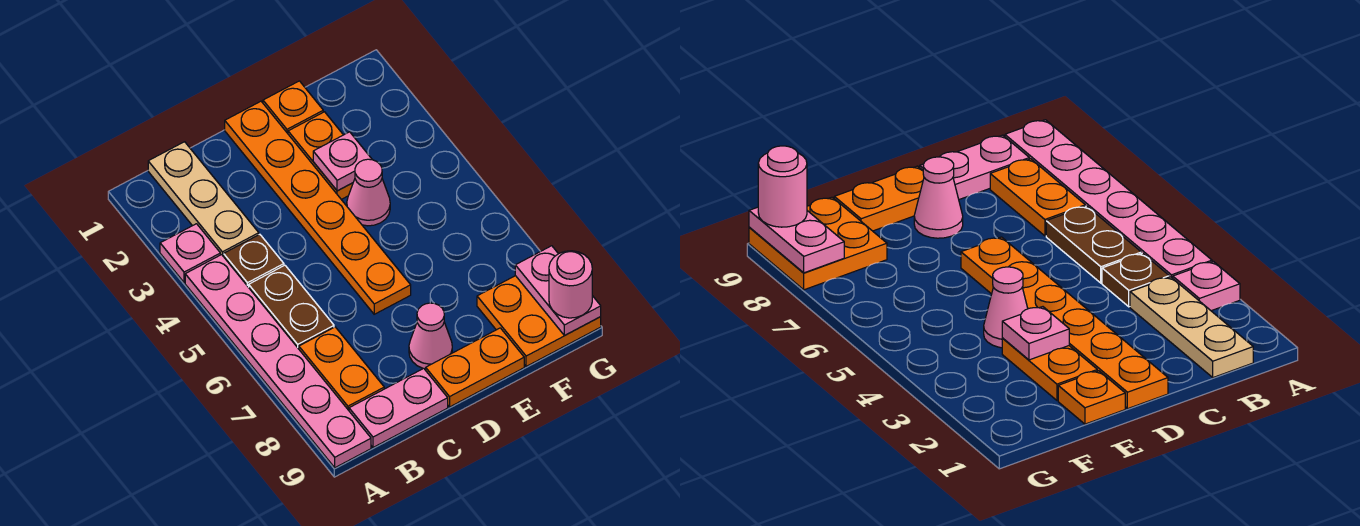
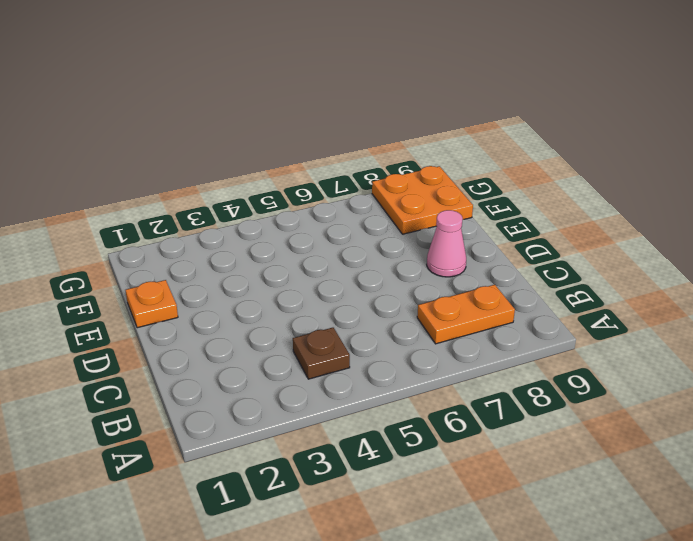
none -> pink 1x1 plate [160,224,220,283]
none -> pink 1x6 plate [185,255,371,468]
none -> tan 1x3 plate [148,142,259,257]

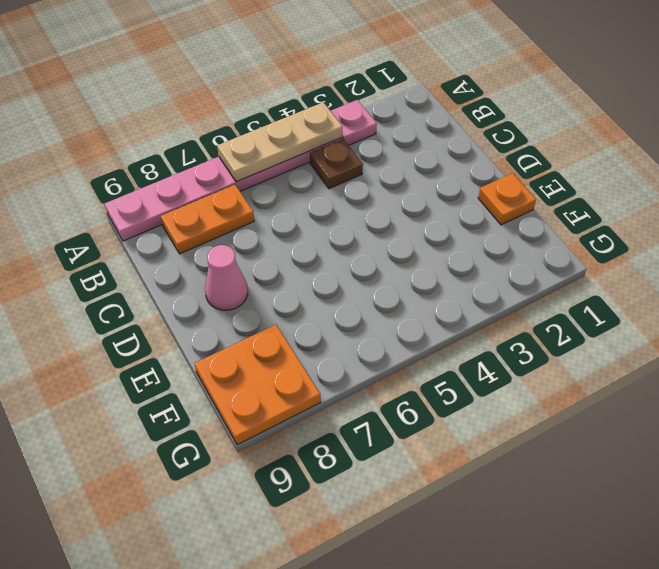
tan 1x3 plate [217,102,342,182] -> tan 1x3 plate moved to [148,142,259,257]
none -> brown 1x2 plate [249,265,334,349]
none -> pink 1x2 plate [349,368,448,447]
none -> orange 1x6 plate [225,101,411,314]

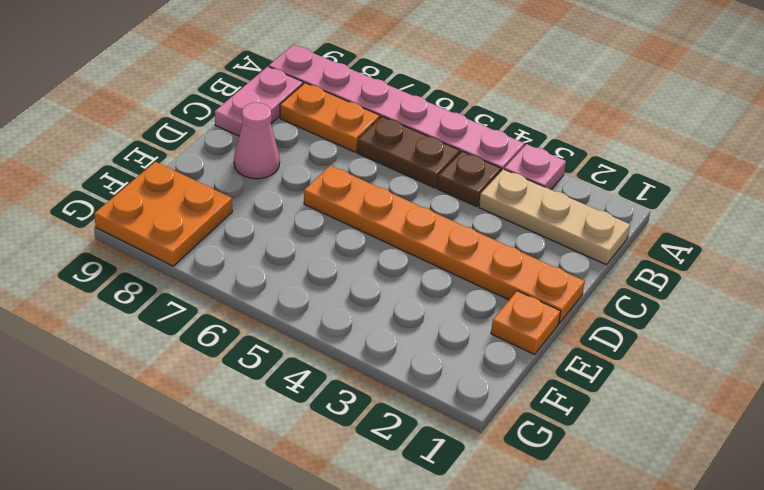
none -> orange 1x2 plate [426,328,524,407]
none -> orange 1x2 plate [288,112,353,199]
none -> pink 1x1 cone [347,159,390,226]

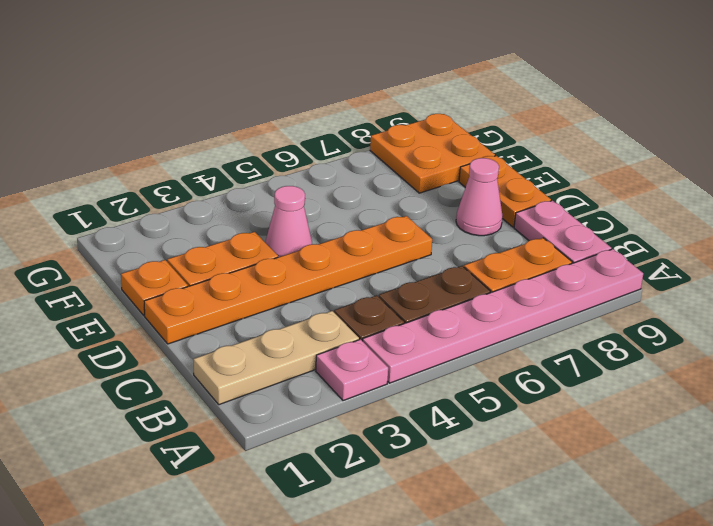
none -> pink 1x1 plate [313,132,372,191]
none -> pink 1x2 plate [515,246,601,335]
none -> pink 1x1 round brick [549,251,592,318]

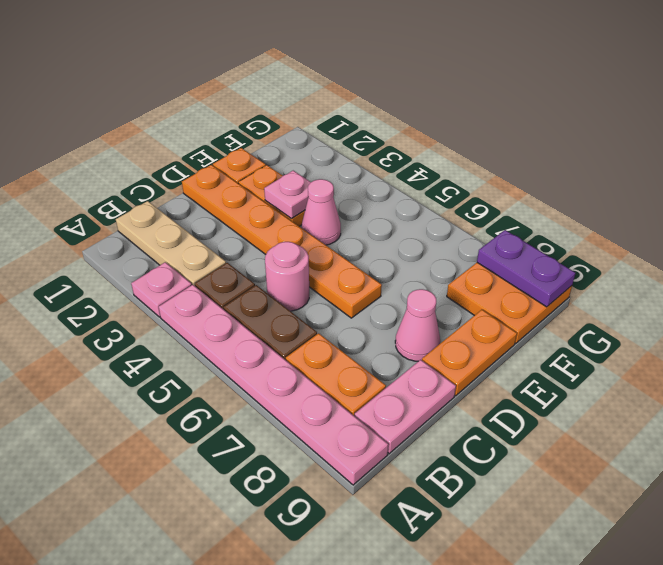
pink 1x1 round brick [265,242,309,311] -> pink 1x1 round brick moved to [549,251,592,318]
purple 1x2 plate [477,230,575,307] -> pink 1x2 plate [515,246,601,335]

